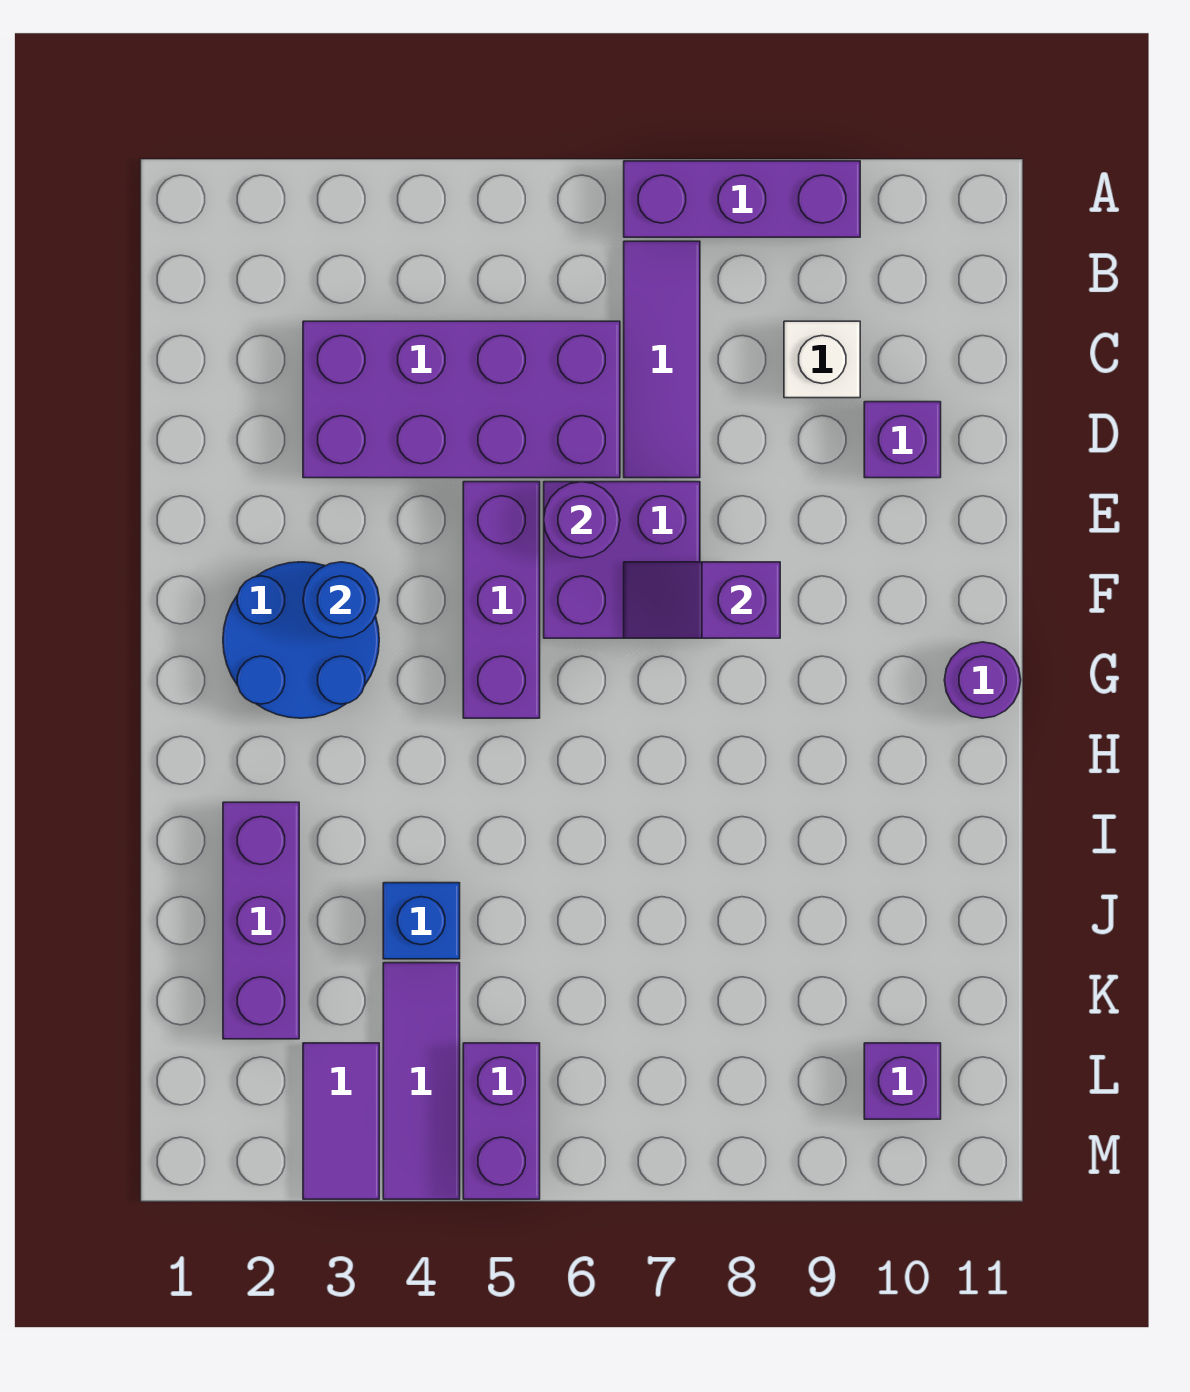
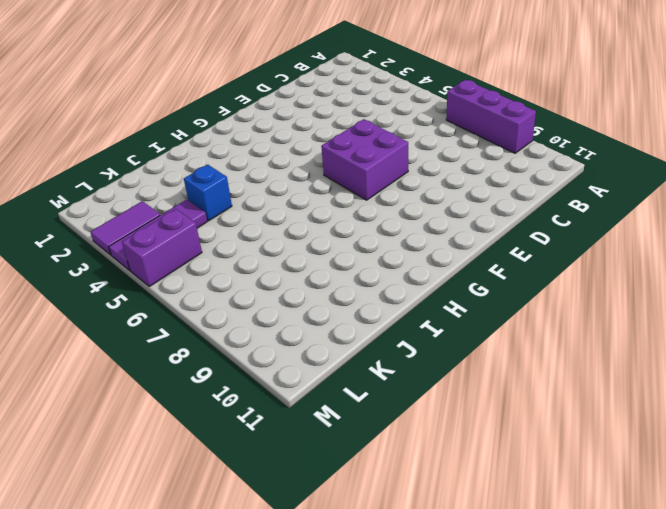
none -> purple 1x3 tile [624,241,700,478]
none -> purple 2x4 brick [303,321,620,478]
none -> white 1x1 brick [784,321,860,398]

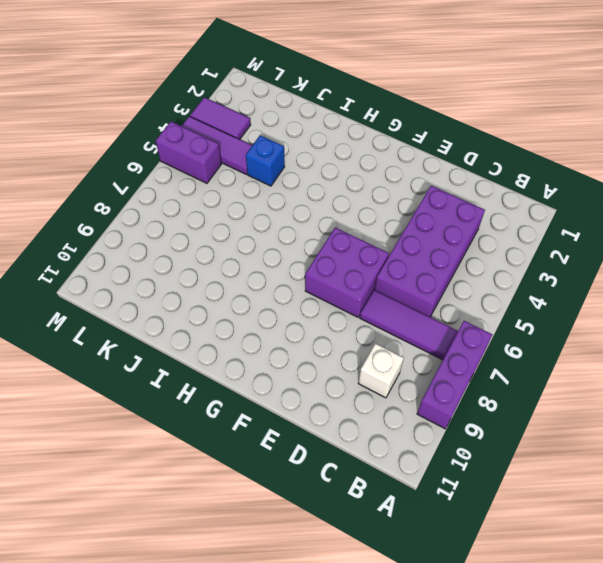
none -> purple 1x1 brick [864,402,941,478]
none -> purple 1x3 brick [463,482,540,718]
none -> blue 2x2 round brick [223,562,379,718]

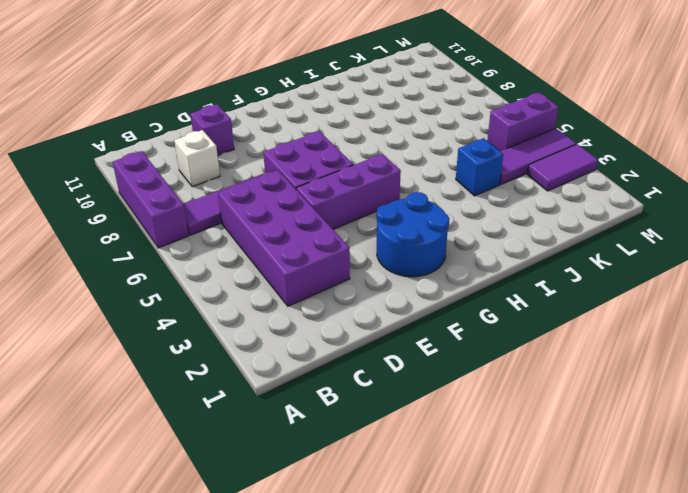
none -> purple 1x1 round brick [944,642,1021,718]
none -> purple 1x3 brick [223,802,299,1039]
none -> purple 1x1 brick [864,1043,941,1119]

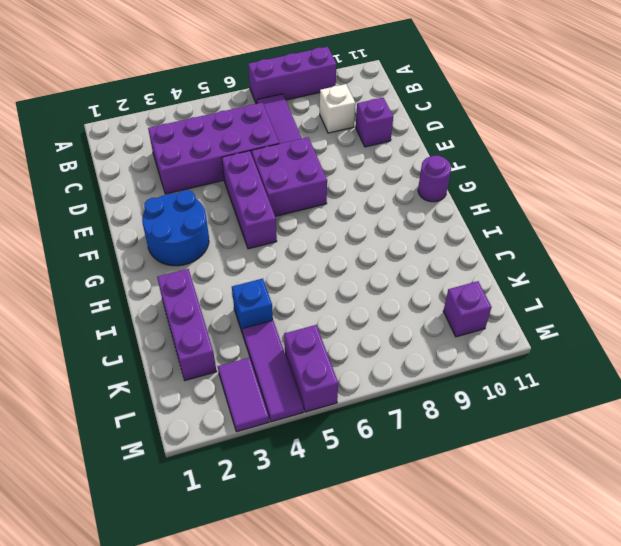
none -> purple 1x1 round brick [544,482,620,558]
none -> blue 1x1 round brick [303,562,379,638]
none -> purple 1x2 slope [624,562,780,638]

